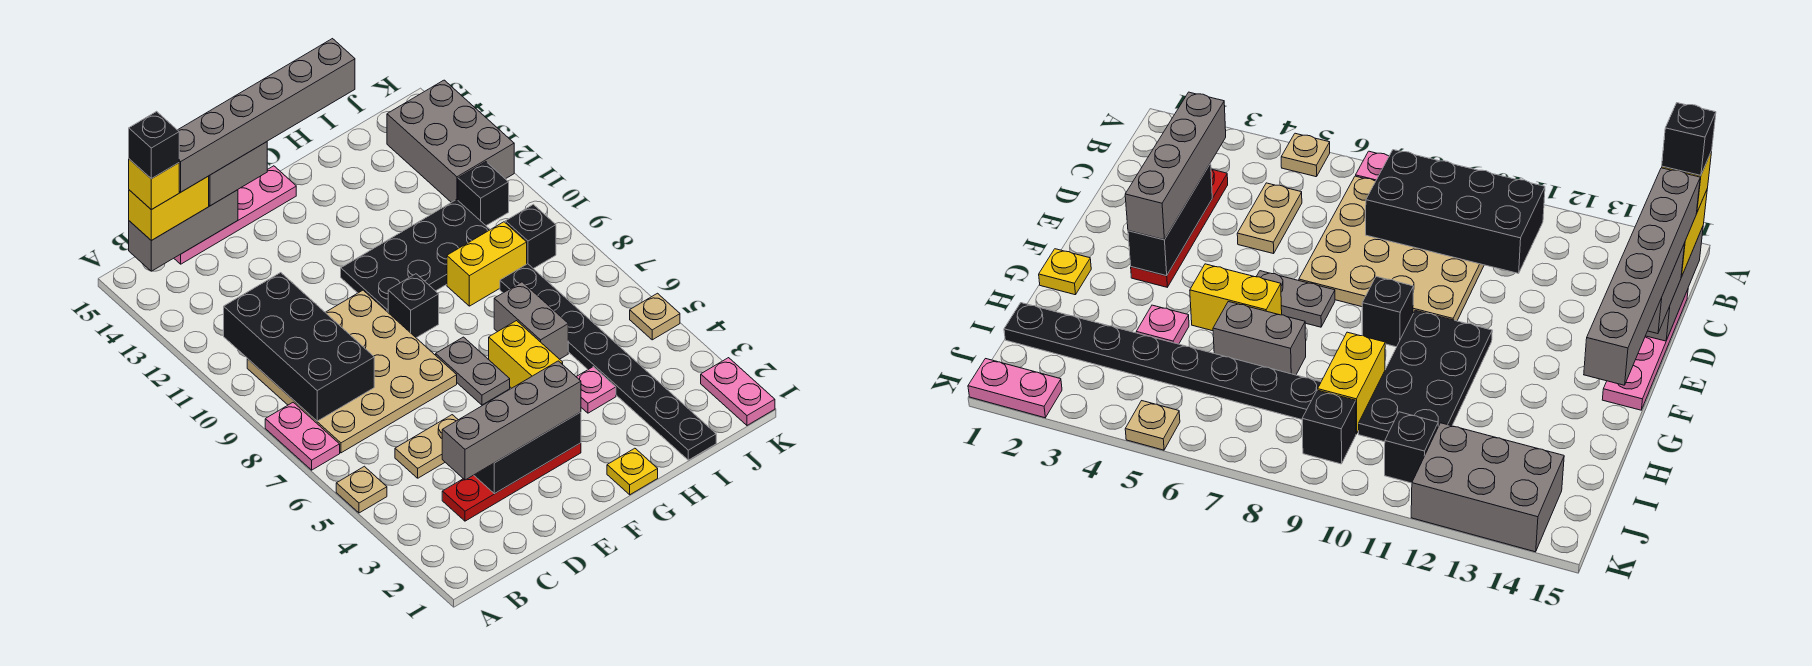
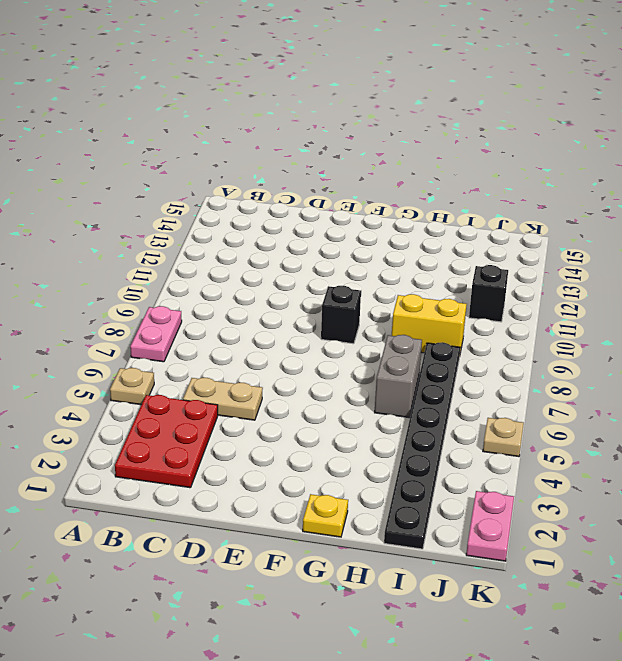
red 2x3 plate [115,395,218,488] -> red 1x4 plate [442,443,581,521]
none -> tan 4x4 plate [247,290,457,453]
none -> pink 1x4 plate [174,166,296,264]
none -> grey 1x2 plate [436,337,510,405]

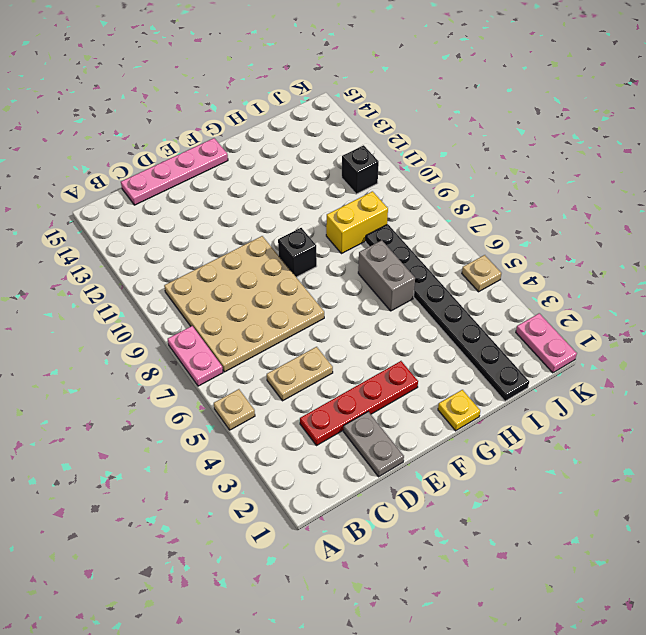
grey 1x2 plate [343,412,404,477] -> grey 1x2 plate moved to [436,337,510,405]
none -> black 2x4 plate [341,200,490,312]
none -> yellow 1x2 brick [489,321,563,388]
none -> pink 1x1 plate [576,367,616,413]

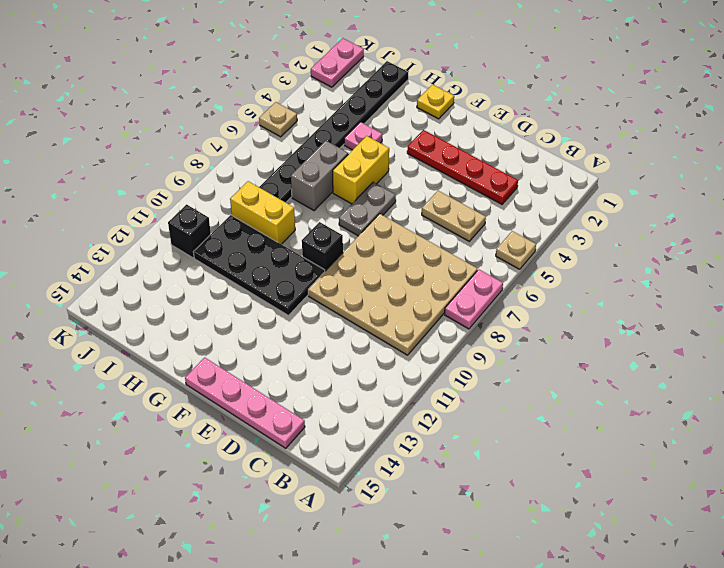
none -> black 1x1 brick [505,204,556,269]
none -> grey 2x3 brick [387,80,514,202]
none -> black 2x4 brick [224,273,374,421]

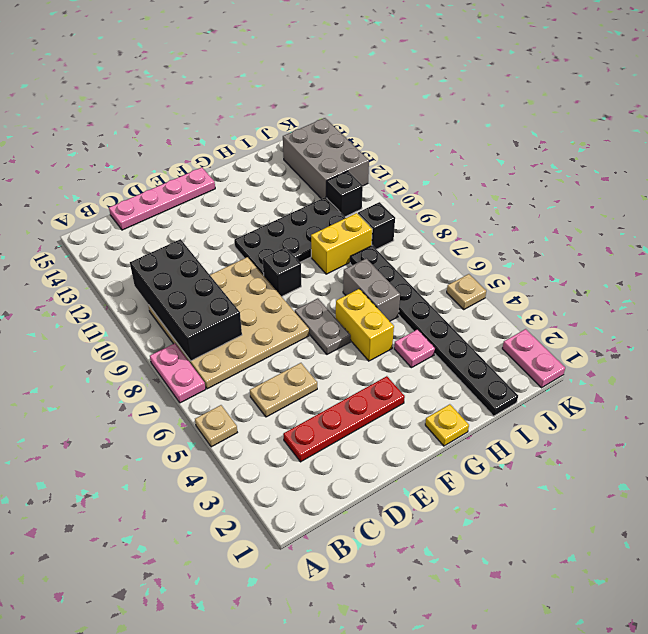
none -> grey 1x3 brick [129,190,238,271]
none -> black 1x3 brick [474,412,581,494]
none -> yellow 1x2 brick [129,176,209,240]

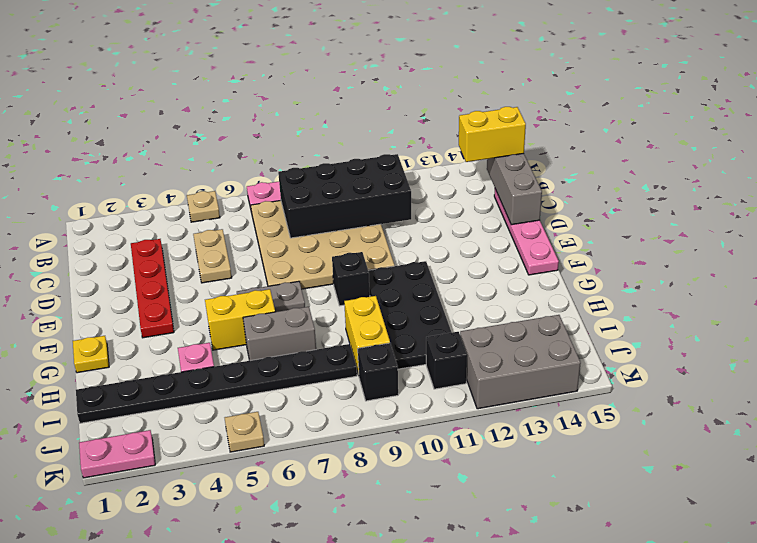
yellow 1x2 brick [459,107,526,162] -> yellow 1x2 brick turned to [129,176,209,240]
none -> black 1x3 brick [474,412,581,494]
none -> grey 1x4 brick [442,361,581,480]
none -> grey 1x2 brick [209,142,267,206]

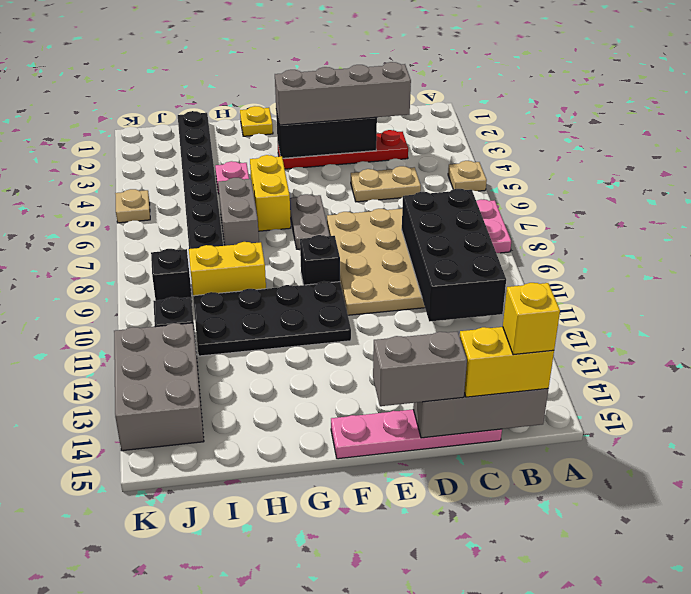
none -> pink 1x2 plate [701,358,775,425]
none -> grey 1x6 brick [178,39,355,192]
none -> black 1x1 brick [129,111,179,179]

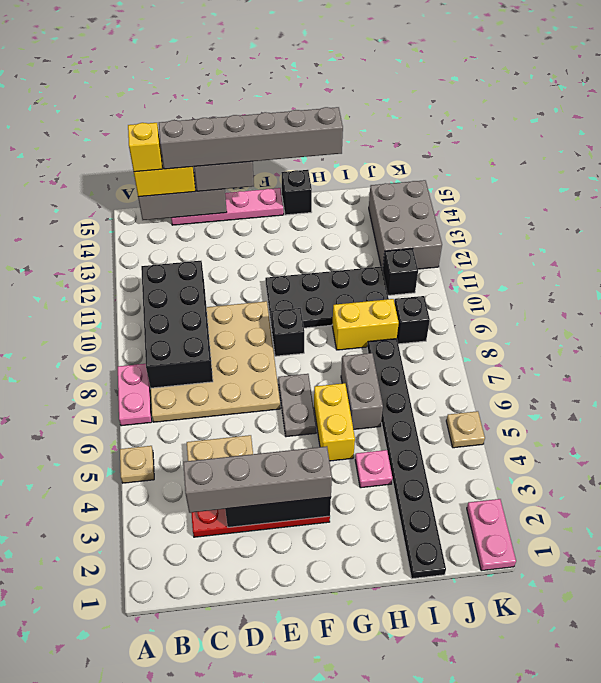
black 1x1 brick [282,170,312,215] -> black 1x1 brick moved to [129,111,179,179]
none -> yellow 1x1 plate [607,448,658,495]

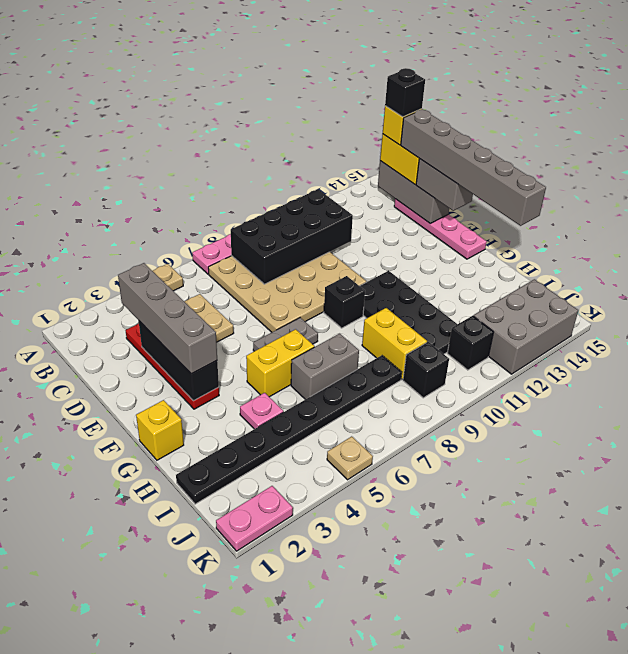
yellow 1x1 brick [136,400,184,460] -> yellow 1x1 plate [607,448,658,495]

